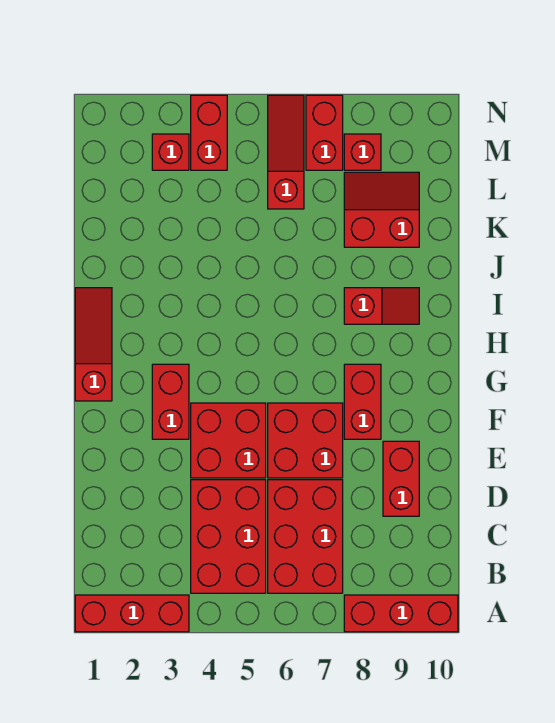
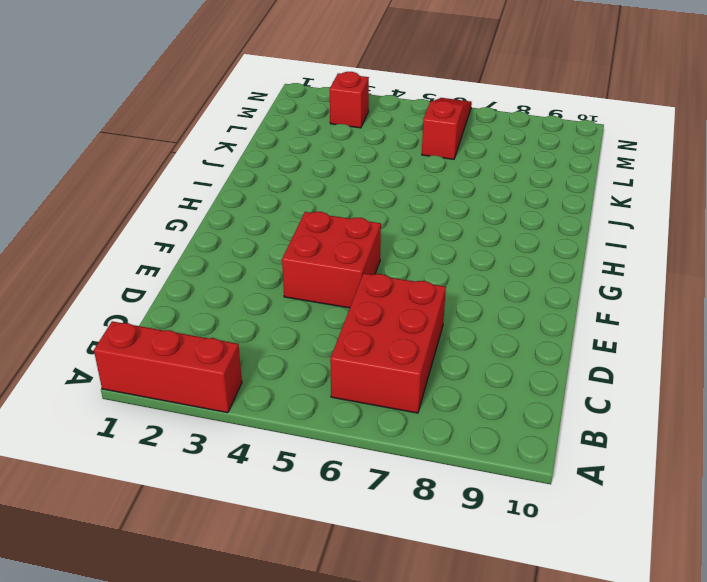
none -> red 1x3 brick [344,595,458,632]
none -> red 2x3 brick [191,480,266,593]
none -> red 1x2 brick [383,441,419,516]

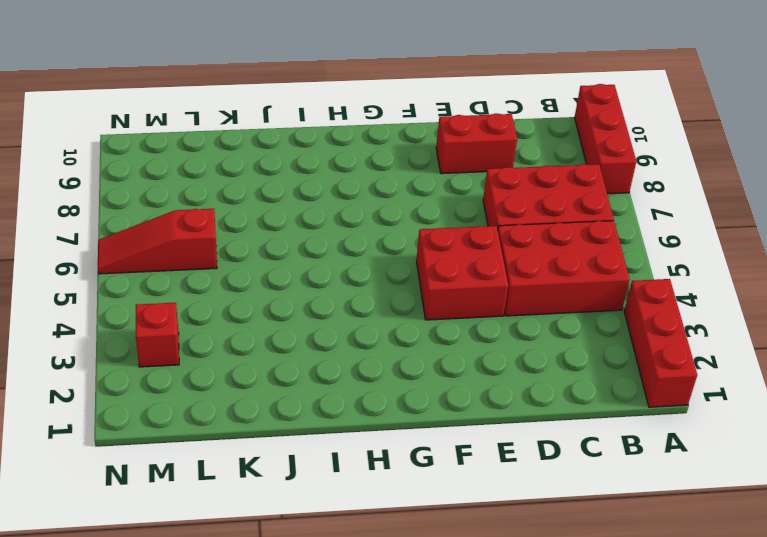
none -> red 2x2 brick [268,403,343,478]
none -> red 1x2 brick [152,364,189,439]
none -> red 1x2 brick [344,364,381,439]

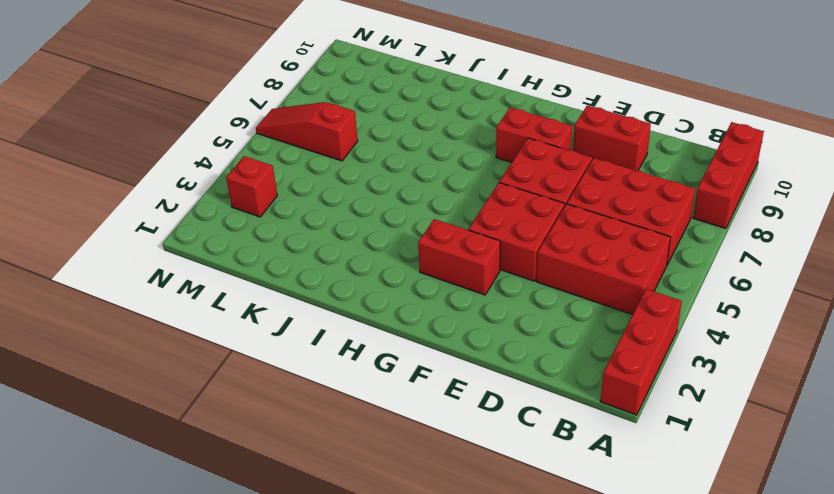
none -> red 1x3 slope [75,288,112,401]
none -> red 1x2 slope [344,288,419,324]
none -> red 2x2 slope [344,172,419,247]

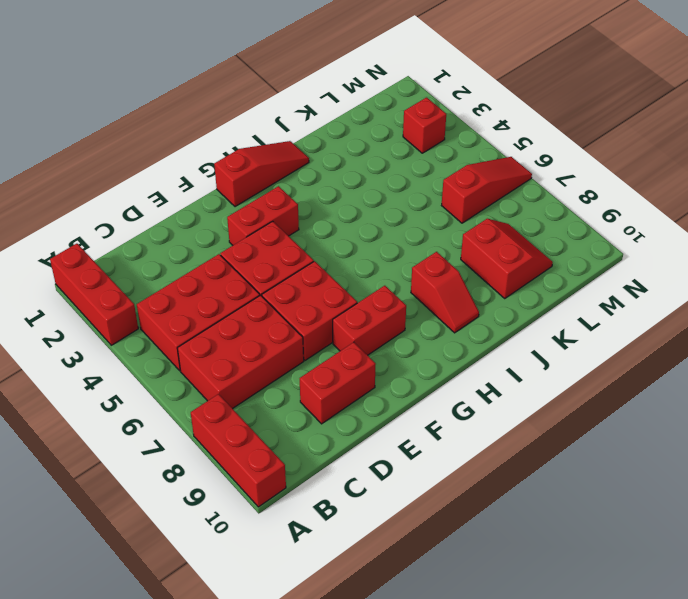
none -> red 1x2 brick [191,95,227,170]
none -> red 1x2 brick [306,95,343,170]
none -> red 1x1 brick [344,134,381,170]

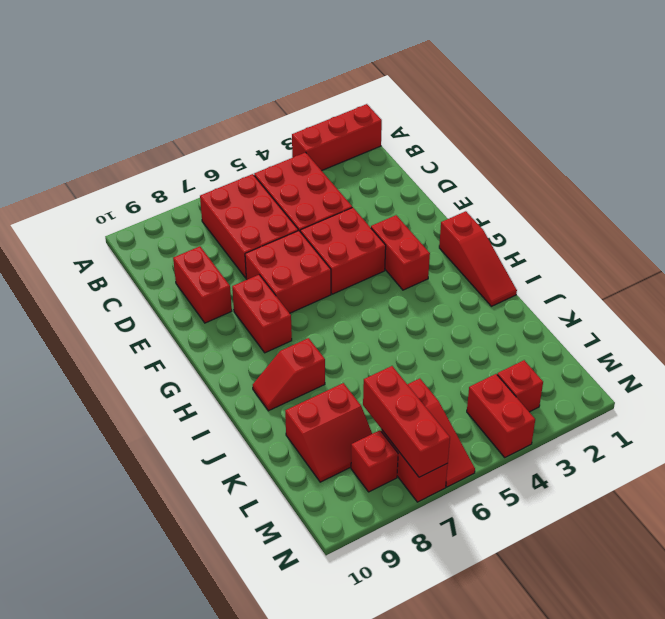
red 1x3 brick [363,366,450,477] -> red 1x3 brick turned to [344,595,458,632]

